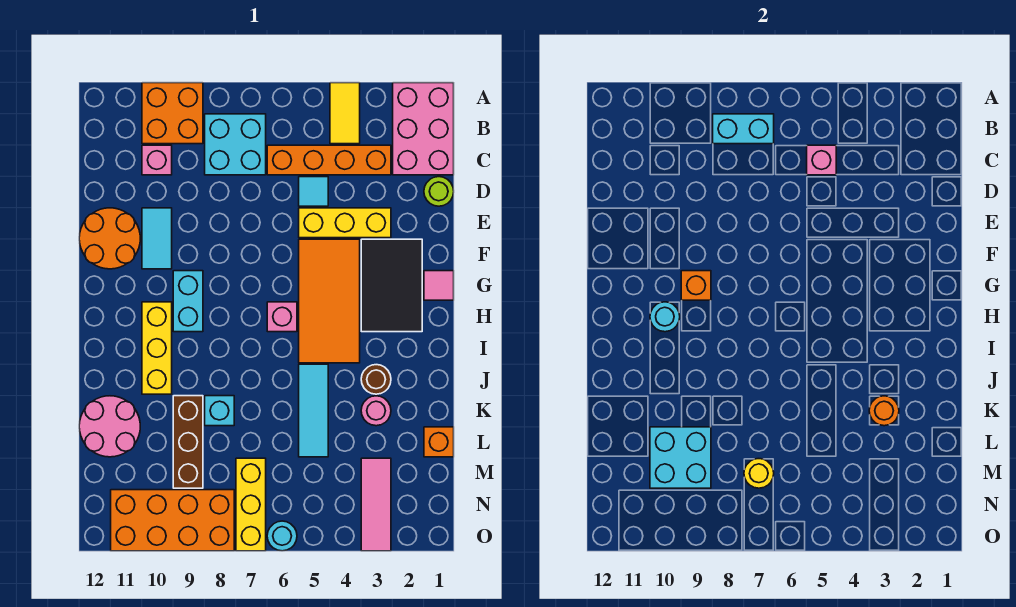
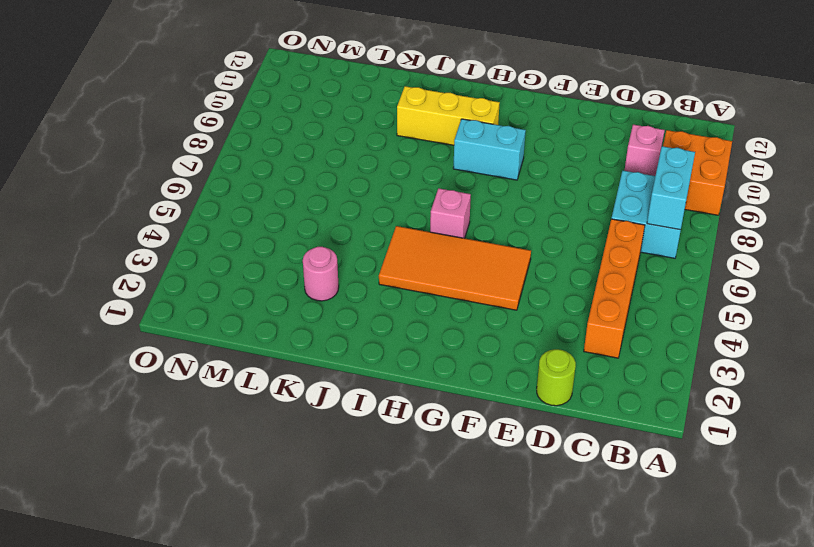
none -> pink 2x3 brick [393,83,454,175]
none -> yellow 1x2 tile [330,83,360,144]
none -> cyan 1x1 tile [299,177,328,206]
none -> yellow 1x3 brick [299,208,391,238]

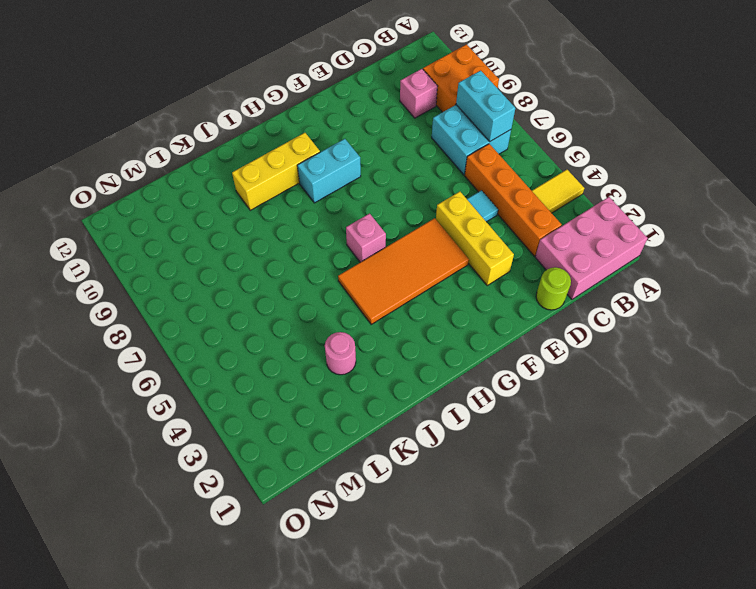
none -> cyan 1x2 tile [142,208,172,269]
none -> orange 2x2 round brick [79,208,140,269]
none -> black 2x3 tile [361,239,422,332]
none -> pink 1x1 tile [424,271,454,300]

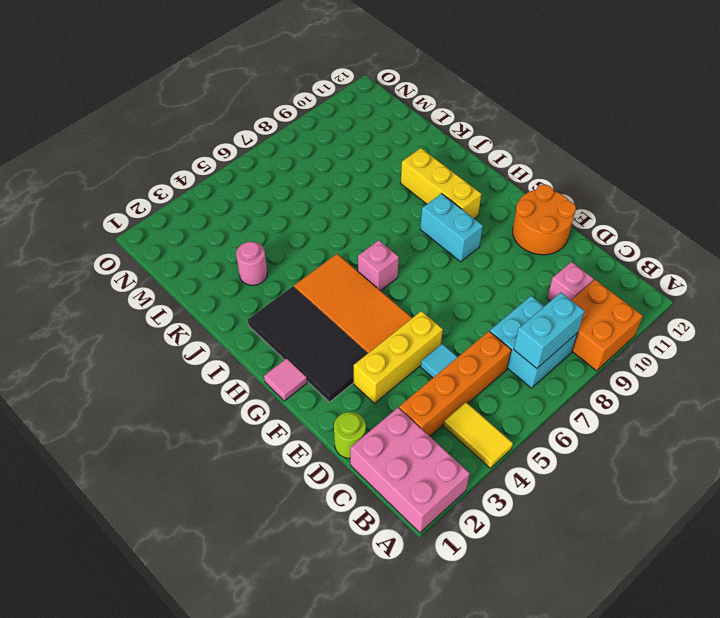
black 2x4 tile [248,286,368,402] -> black 2x3 tile [361,239,422,332]
none -> cyan 1x2 tile [142,208,172,269]
none -> brown 1x1 round brick [361,365,391,394]
none -> cyan 1x3 tile [299,364,328,457]
none -> cyan 1x1 brick [205,396,234,426]

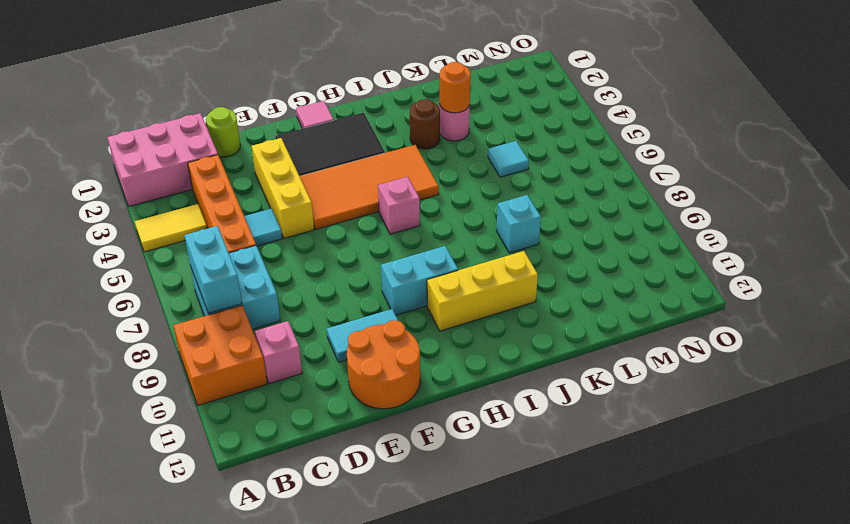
cyan 1x1 tile [488,141,529,177] -> cyan 1x3 tile [299,364,328,457]
none -> brown 1x3 brick [173,396,203,488]
none -> pink 2x2 round brick [79,396,140,457]
none -> orange 1x1 brick [424,427,454,457]
none -> pink 1x3 tile [361,458,391,551]

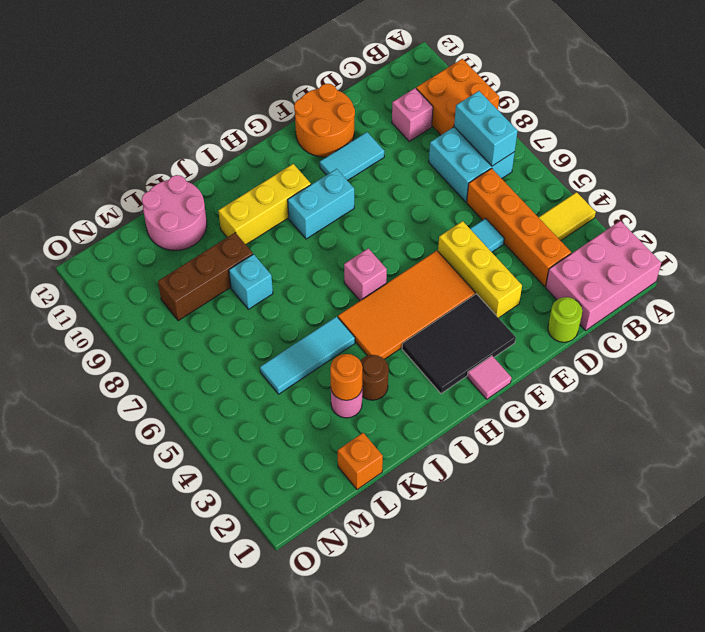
none -> pink 1x3 tile [361,458,391,551]
none -> yellow 1x3 brick [236,458,266,551]
none -> orange 2x4 brick [111,490,234,551]
none -> cyan 1x1 round brick [267,521,297,551]

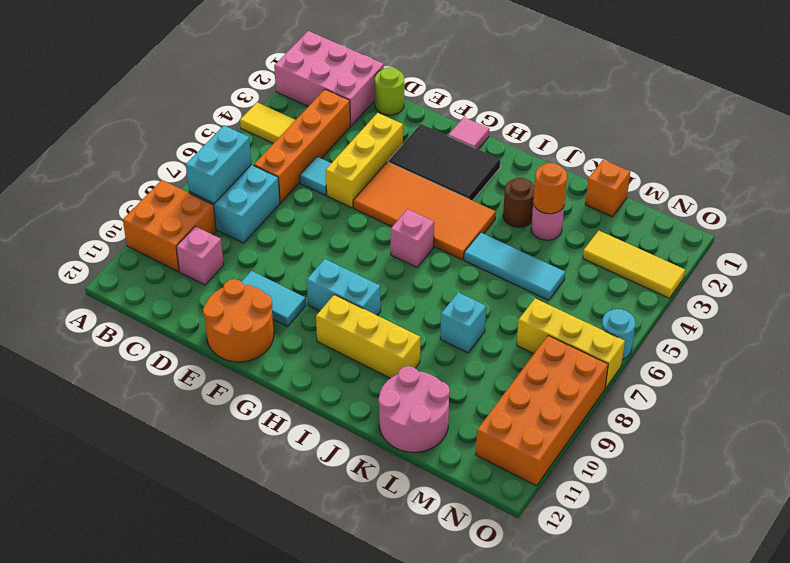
yellow 1x3 tile [583,231,685,298] -> pink 1x3 tile [361,458,391,551]
none -> brown 1x3 brick [173,396,203,488]
none -> pink 1x1 brick [807,145,836,175]
none -> orange 1x1 brick [681,271,711,300]
none -> cyan 1x1 round brick [650,302,680,332]

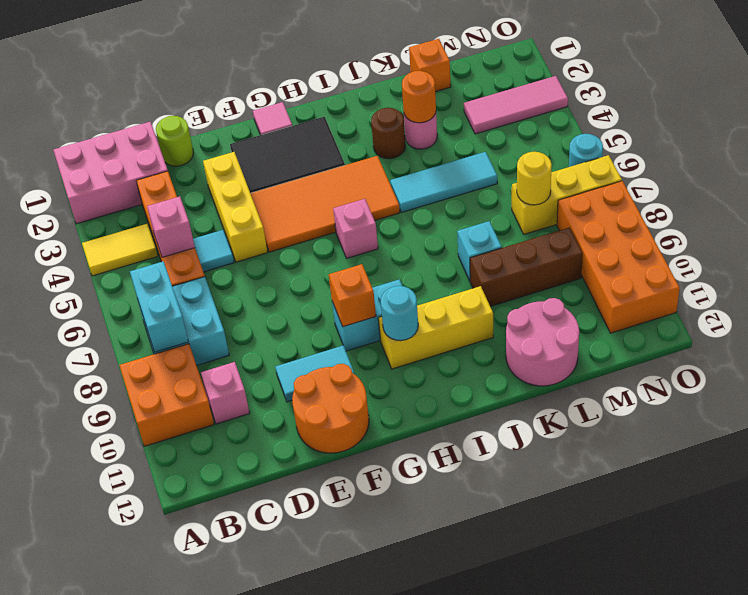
none -> cyan 2x2 brick [650,427,711,488]

